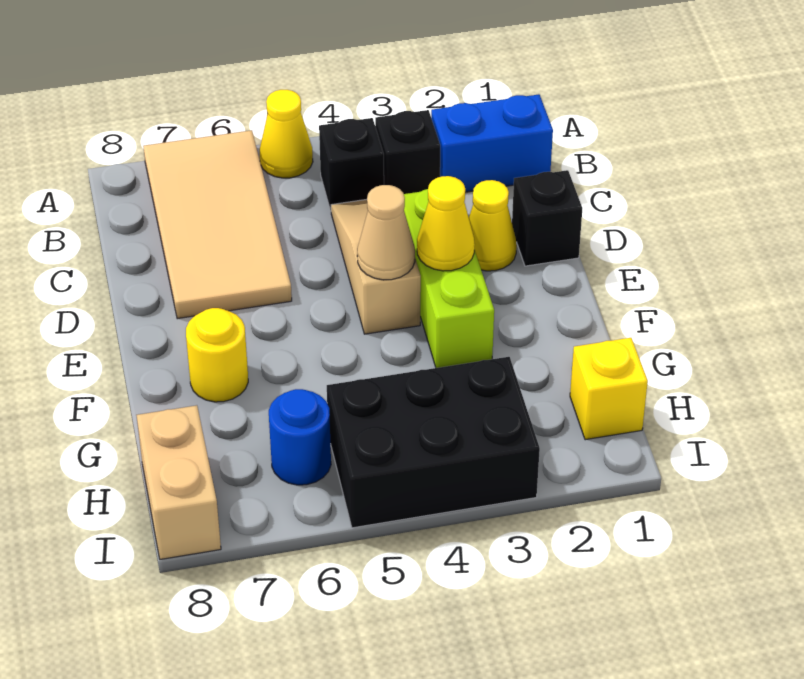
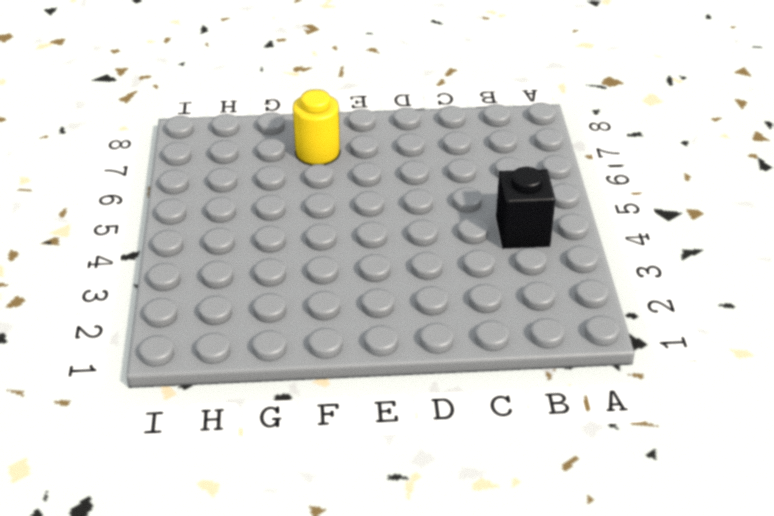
none -> yellow 1x1 cone [260,90,313,178]
none -> tan 2x4 tile [143,130,292,319]
none -> blue 1x2 brick [431,94,553,192]

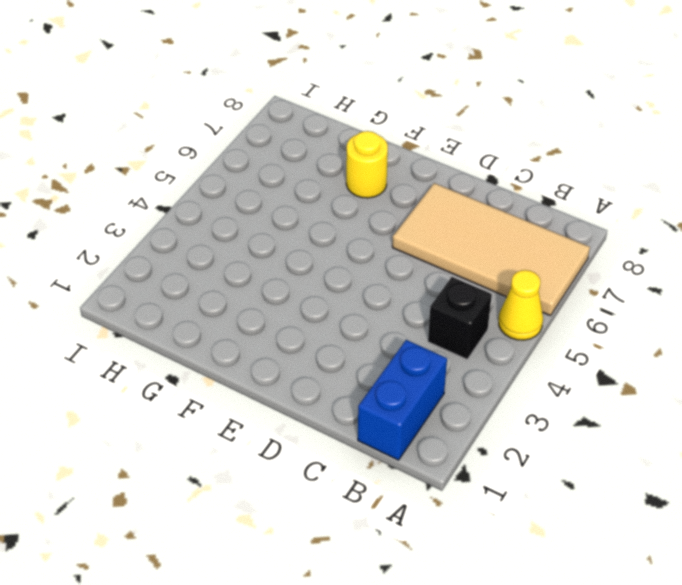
none -> black 1x1 brick [375,110,440,194]
none -> tan 1x3 slope [331,199,421,334]
none -> black 1x1 brick [512,170,582,266]

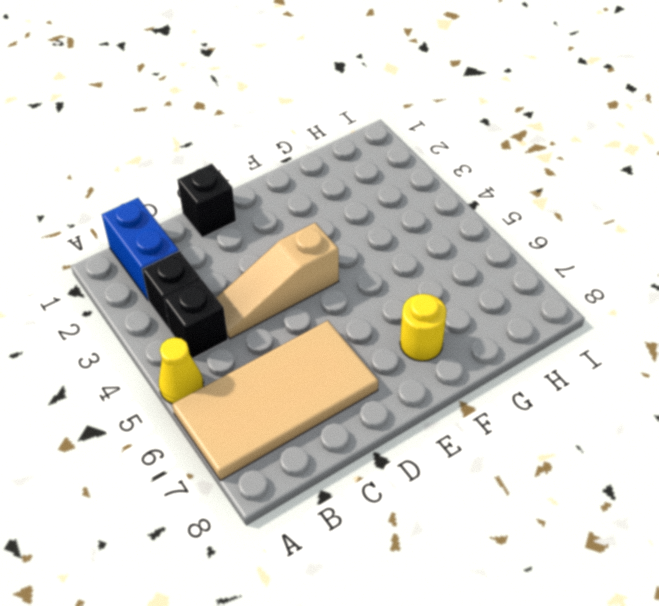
none -> yellow 1x1 cone [469,180,517,271]
none -> lime 1x3 brick [404,189,494,368]
none -> yellow 1x1 brick [570,338,648,440]

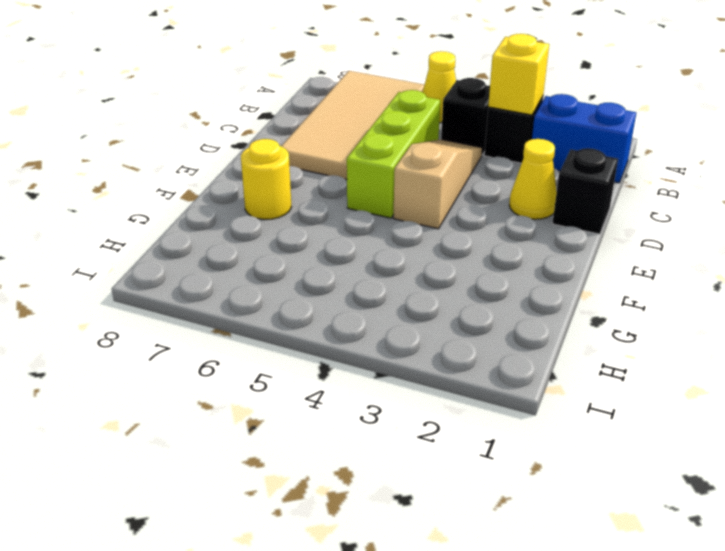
yellow 1x1 brick [488,34,549,115] -> yellow 1x1 brick moved to [570,338,648,440]
lime 1x3 brick [347,90,440,218] -> lime 1x3 brick moved to [404,189,494,368]
none -> black 2x3 brick [327,357,540,528]
none -> blue 1x1 round brick [269,389,331,485]
none -> tan 1x2 brick [137,405,221,559]

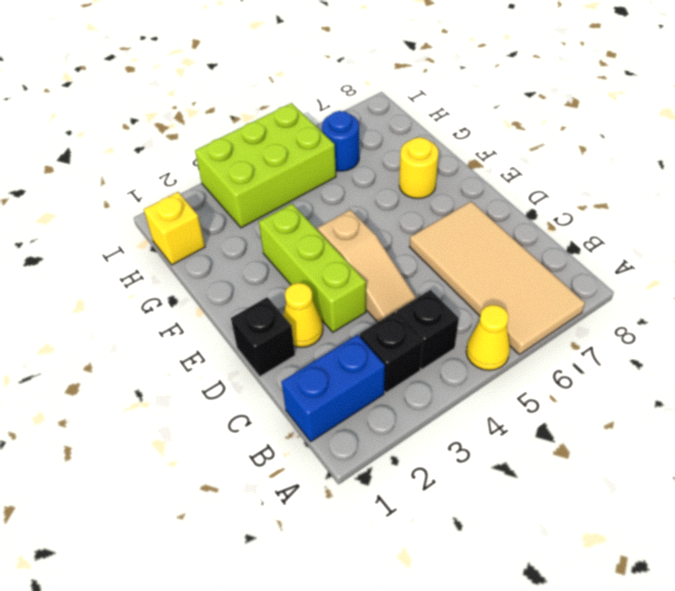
lime 2x3 brick [195,103,336,228] -> black 2x3 brick [327,357,540,528]
none -> tan 1x2 brick [137,405,221,559]
none -> yellow 1x1 cone [417,176,475,271]
none -> tan 1x1 cone [357,185,415,280]

